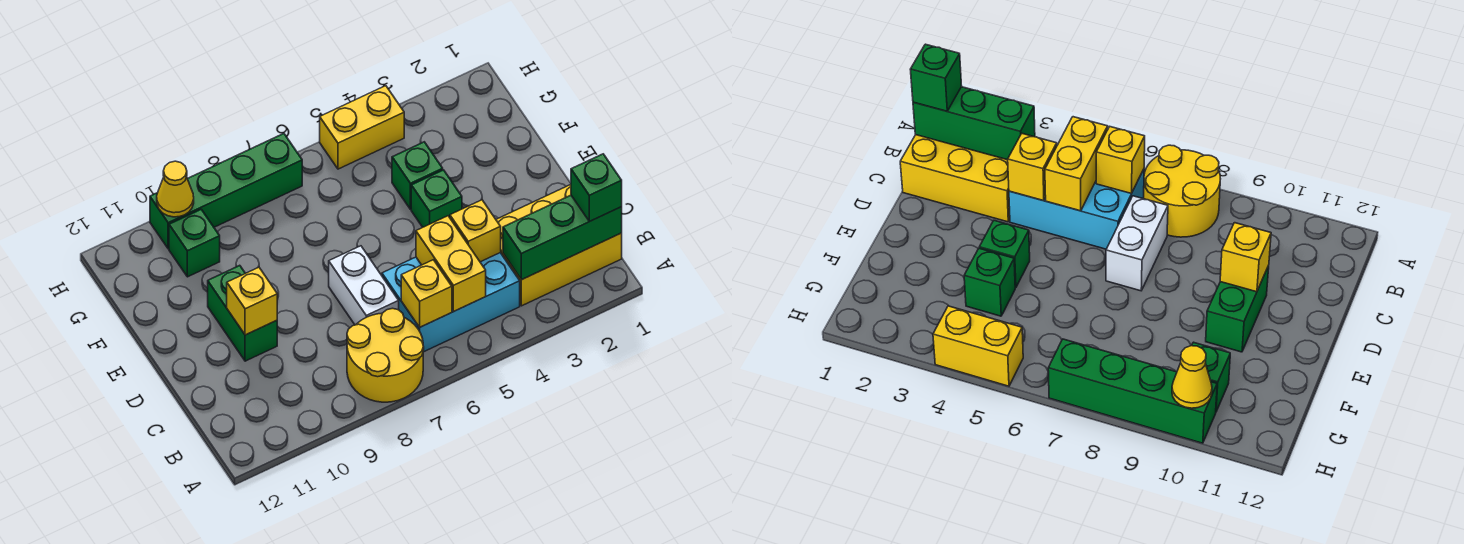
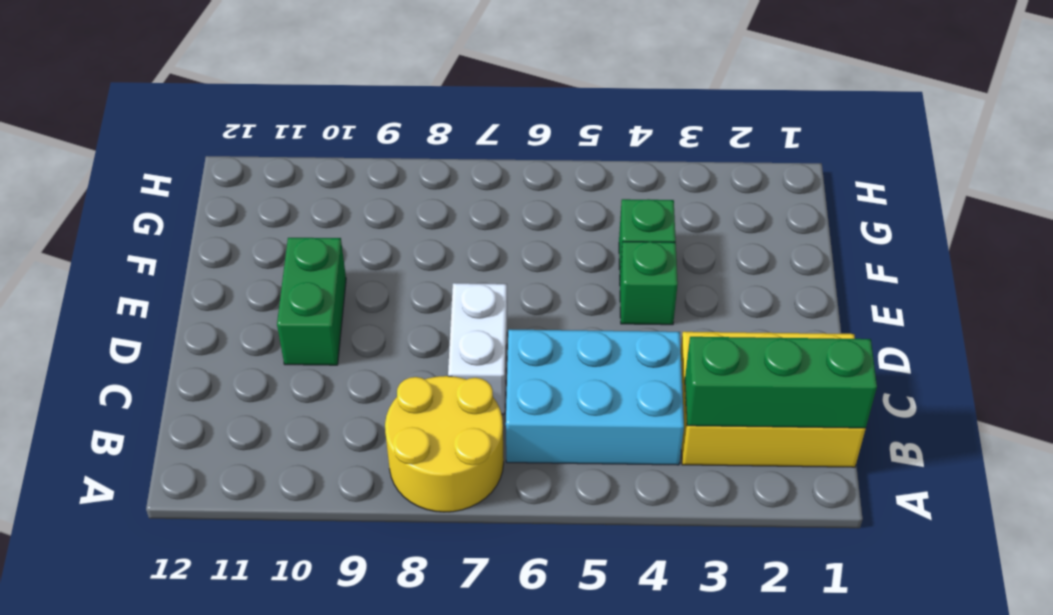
none -> green 1x1 brick [169,209,220,277]
none -> yellow 1x2 brick [320,86,404,169]
none -> green 1x4 brick [150,134,302,249]

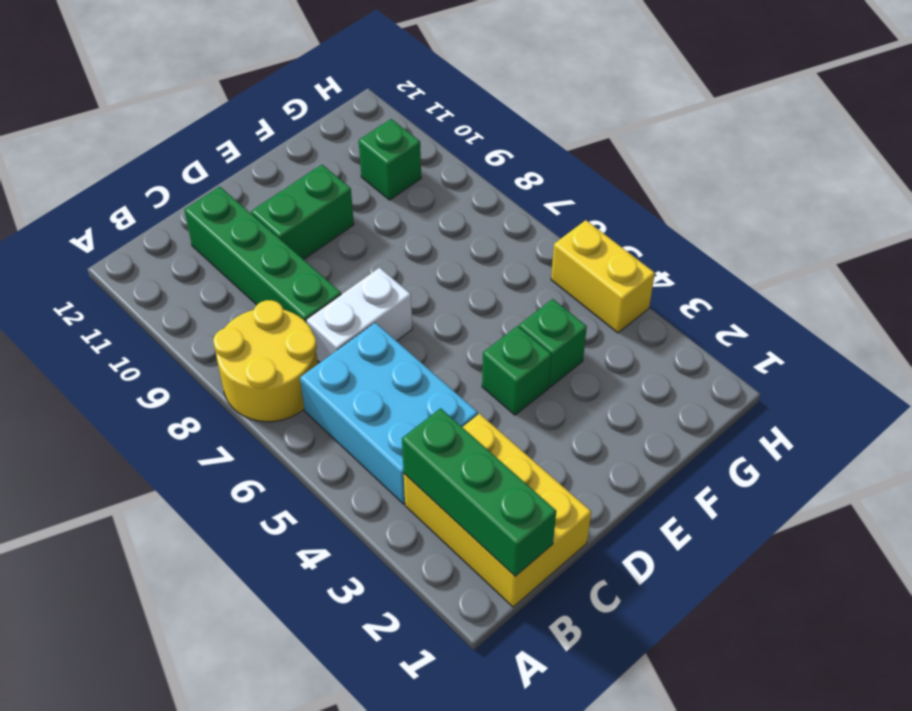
green 1x4 brick [184,187,341,323] -> green 1x4 brick moved to [150,134,302,249]
none -> yellow 1x2 brick [416,216,486,311]
none -> yellow 1x1 brick [401,260,452,327]
none -> yellow 1x1 brick [450,200,501,262]

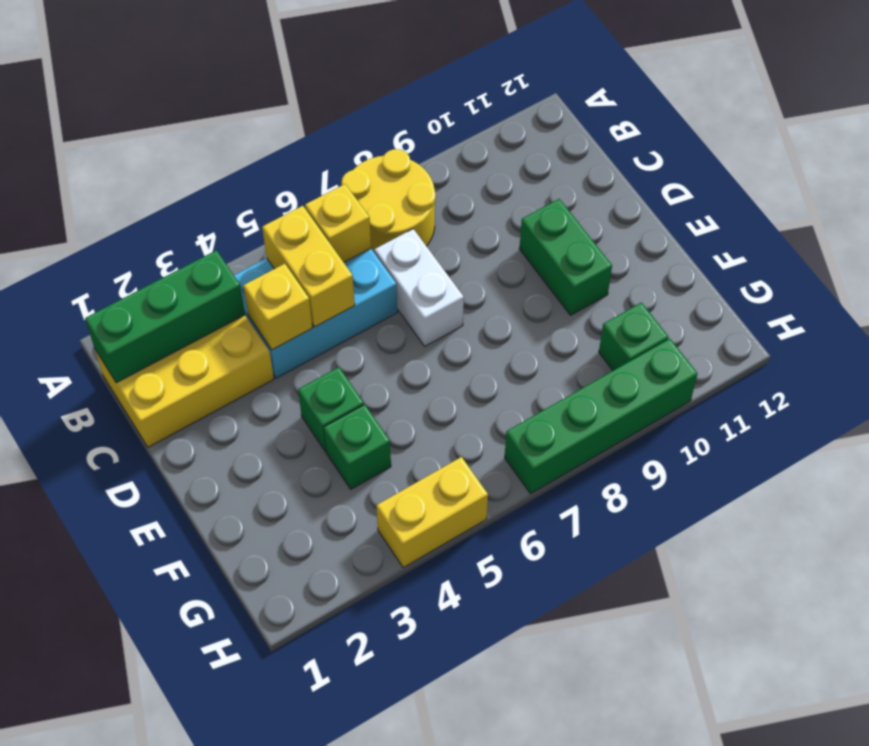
none -> yellow 1x1 brick [227,267,277,335]
none -> yellow 1x1 cone [157,161,194,217]
none -> green 1x1 brick [571,154,622,222]

